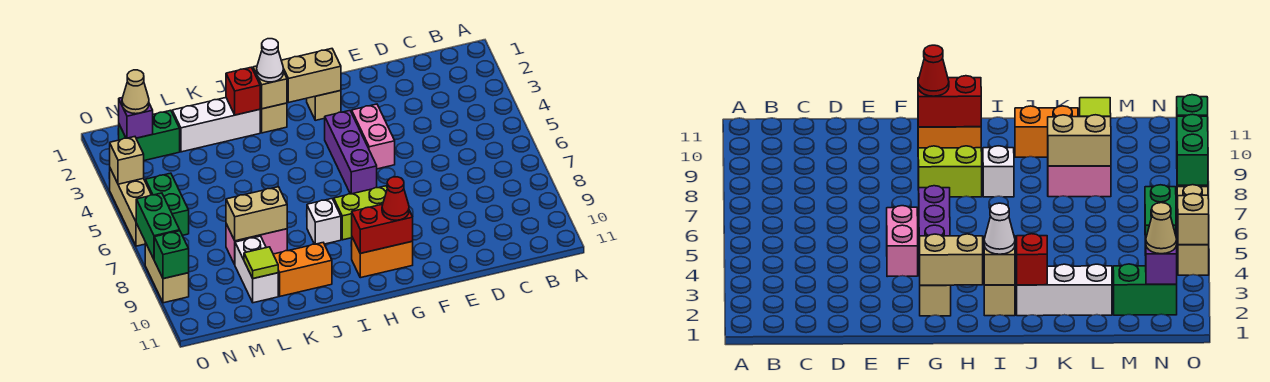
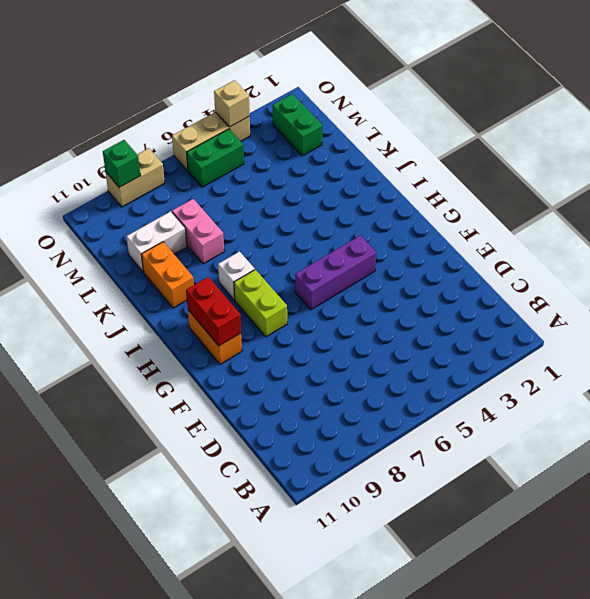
none -> pink 1x2 brick [352,104,395,169]
none -> tan 1x1 brick [307,91,341,120]
none -> tan 1x1 brick [260,103,287,133]

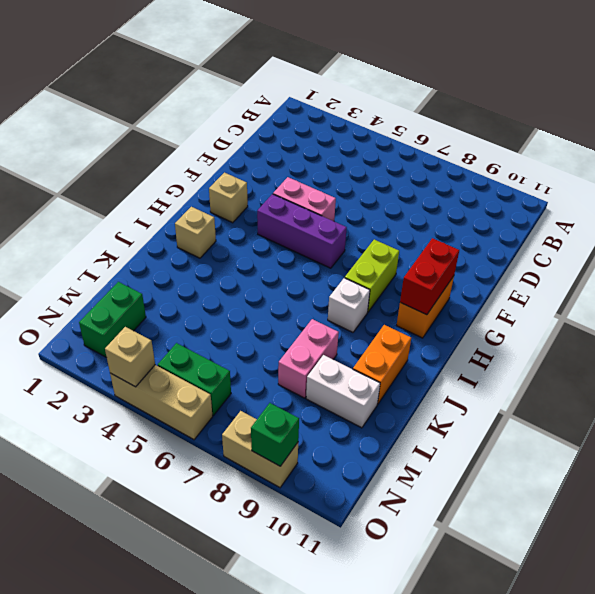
none -> white 1x3 brick [172,98,260,152]
none -> tan 1x2 brick [281,49,341,102]
none -> tan 1x1 brick [253,66,287,109]

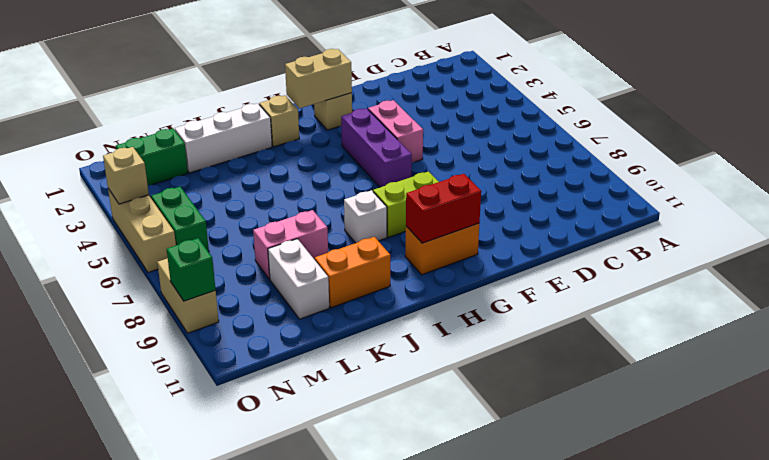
none -> tan 1x1 brick [253,66,287,109]
none -> red 1x1 brick [226,67,260,115]
none -> tan 1x2 brick [226,187,287,241]

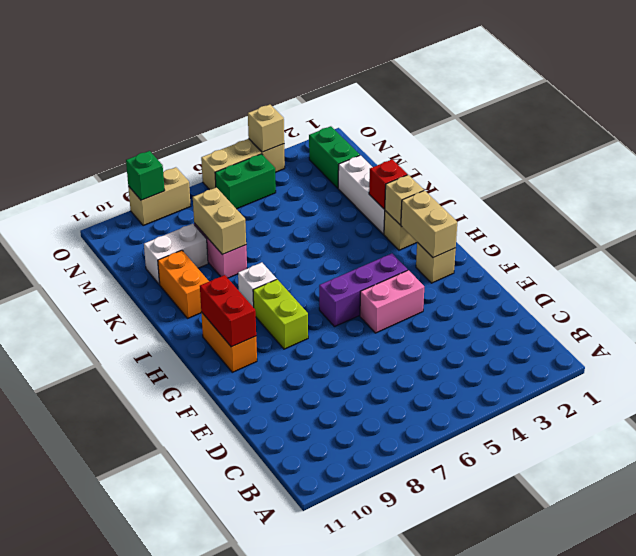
none -> lime 1x1 tile [244,247,278,279]
none -> purple 1x1 brick [119,97,153,138]
none -> green 1x2 brick [136,193,180,259]

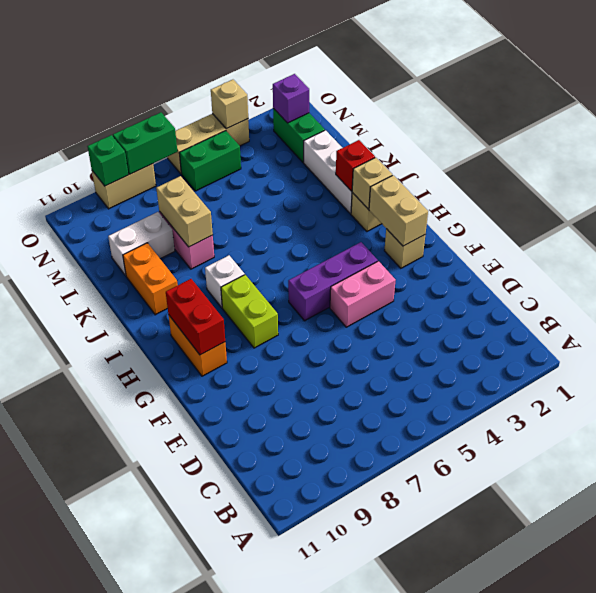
none -> lime 1x1 tile [244,247,278,279]
none -> red 1x1 cone [382,177,409,220]
none -> white 1x1 cone [257,39,284,82]

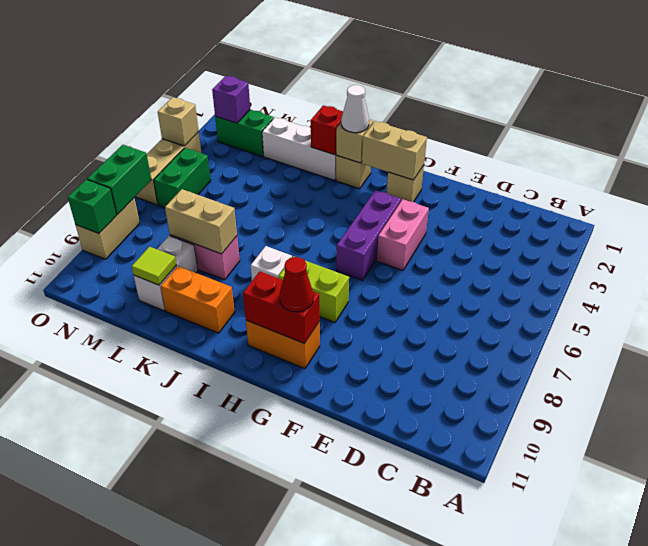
none -> tan 1x1 cone [122,70,149,114]

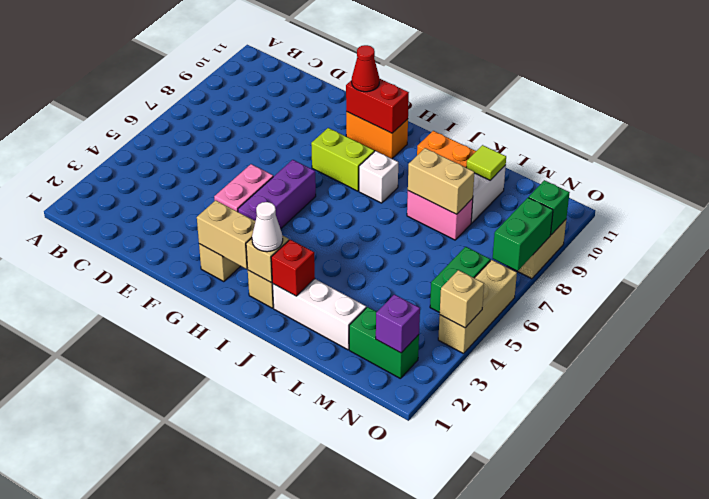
none -> tan 1x1 cone [122,70,149,114]

